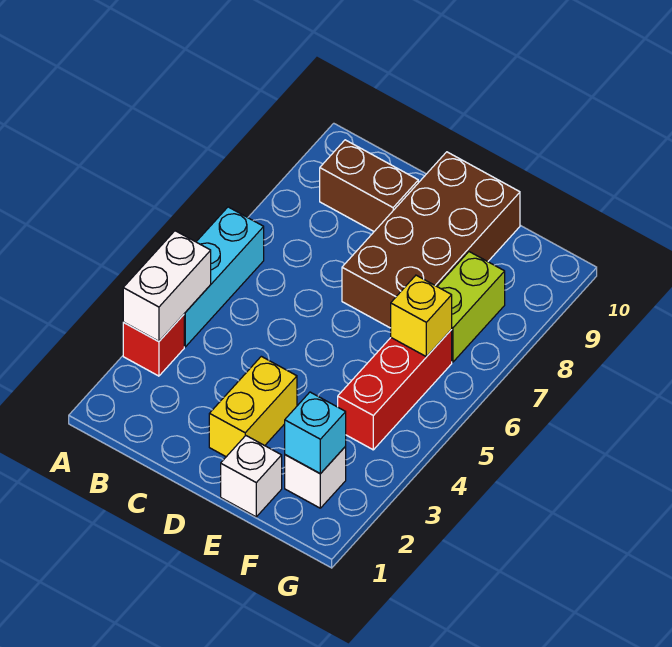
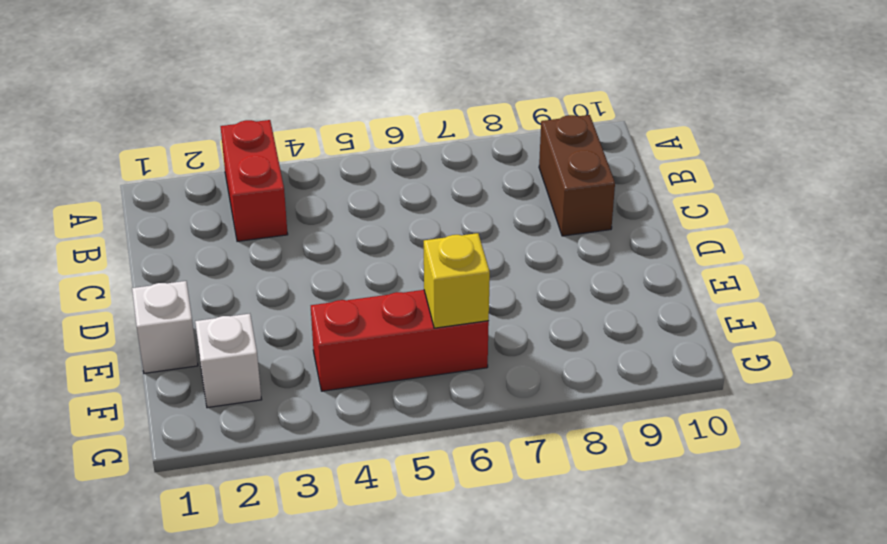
red 1x2 brick [220,120,288,241] -> red 1x1 brick [123,315,184,376]
none -> cyan 1x3 brick [184,207,264,347]
none -> yellow 1x2 brick [209,356,297,457]
none -> brown 2x4 brick [342,152,520,328]

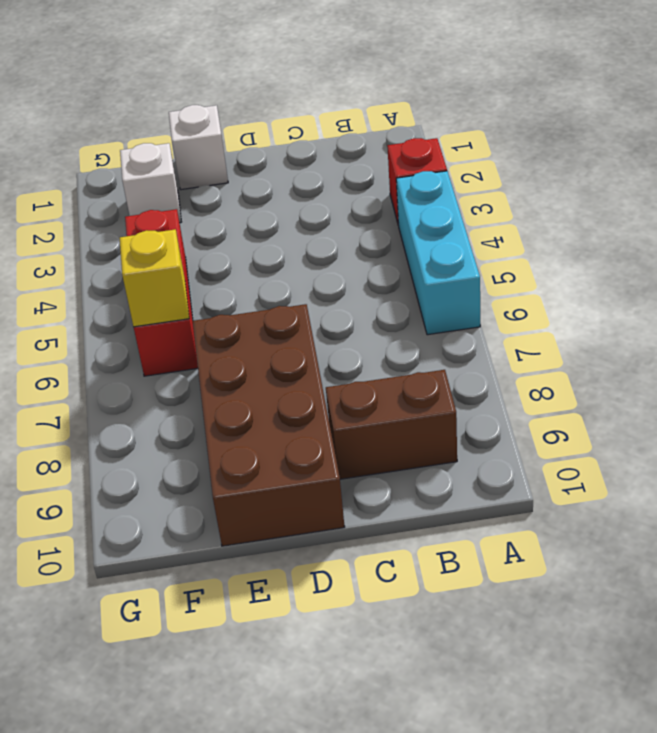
none -> yellow 1x2 brick [209,356,297,457]
none -> lime 1x2 brick [437,252,505,362]
none -> white 1x2 brick [123,231,211,341]

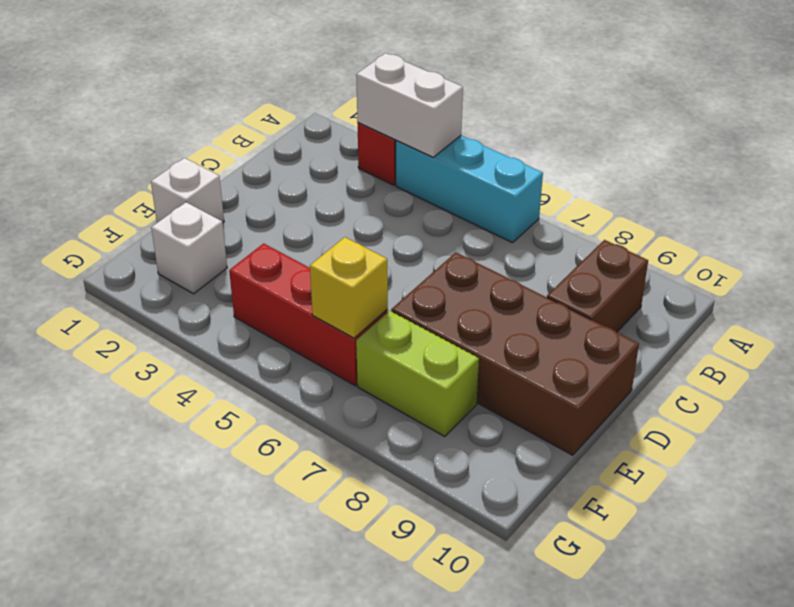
none -> yellow 1x2 brick [209,356,297,457]
none -> cyan 1x1 brick [285,392,346,474]

